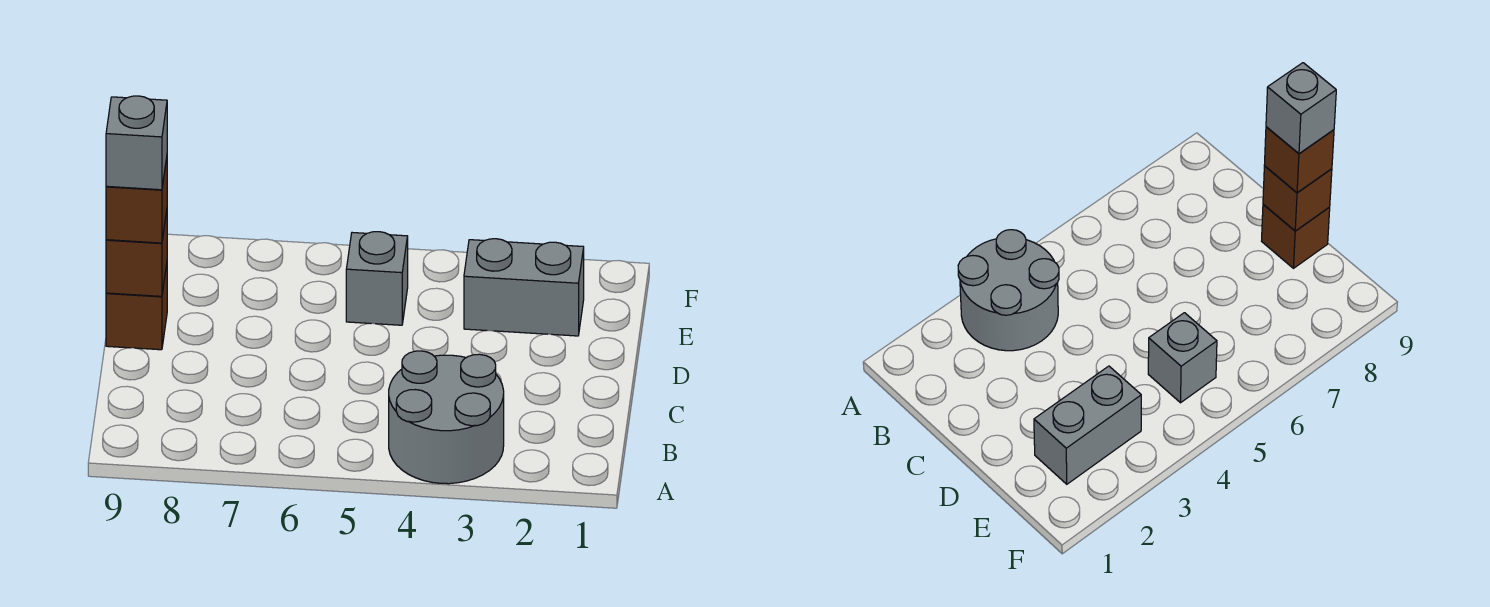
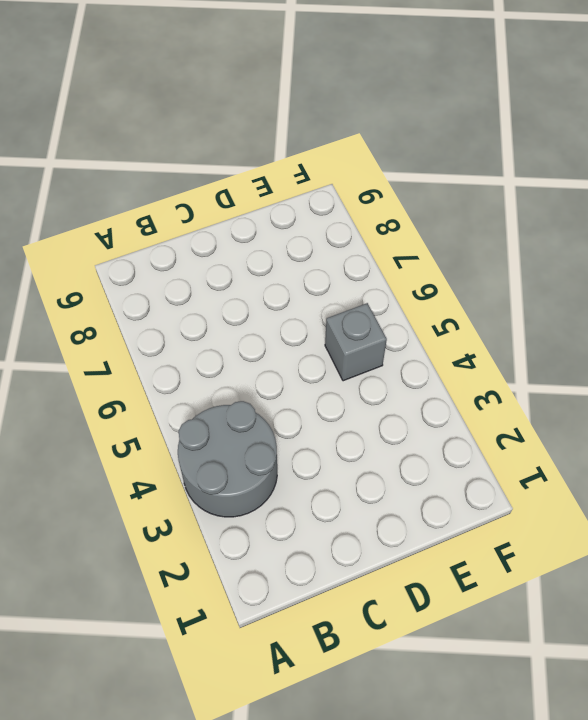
none -> brown 1x1 brick [106,265,167,350]
none -> grey 1x2 brick [464,239,584,336]

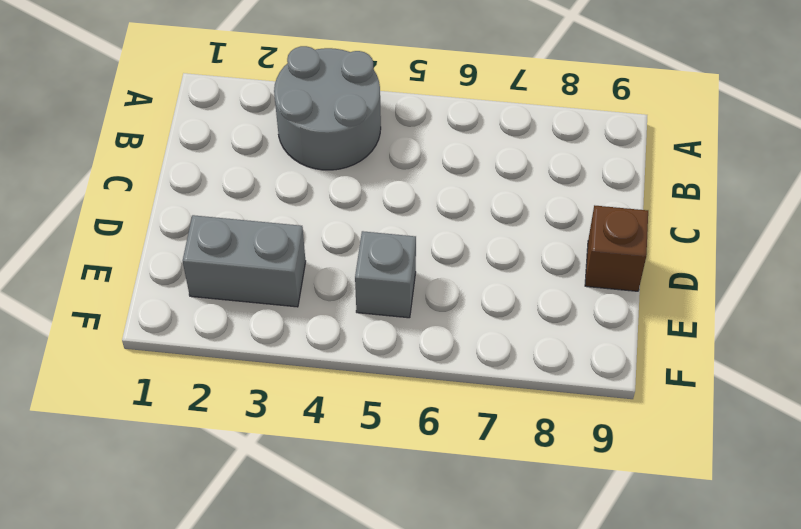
none -> brown 1x1 brick [106,211,167,296]
none -> brown 1x1 brick [106,158,167,243]

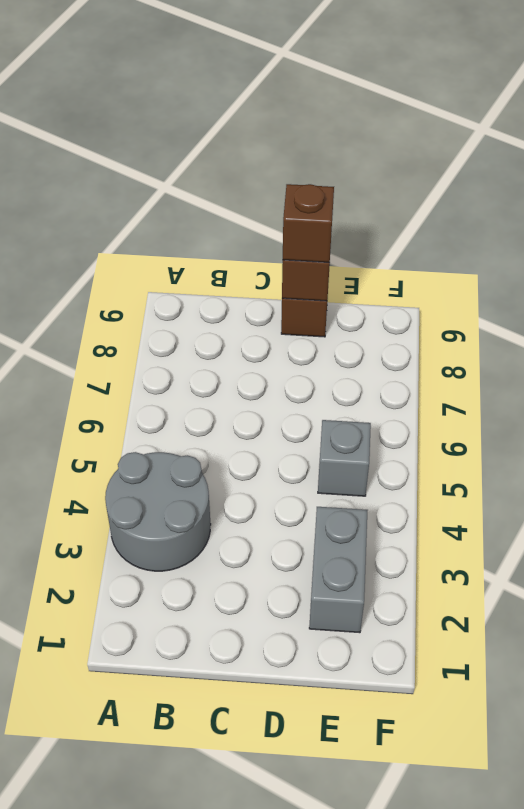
none -> grey 1x1 brick [106,96,167,190]

